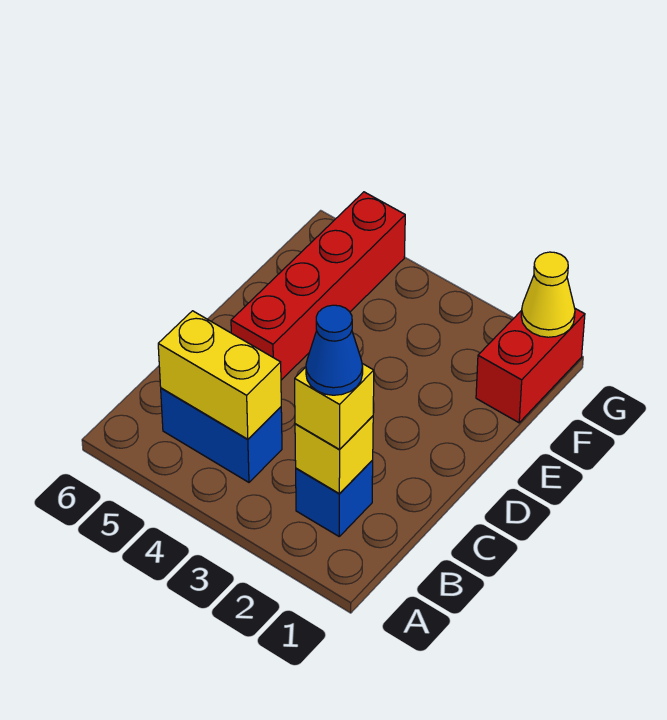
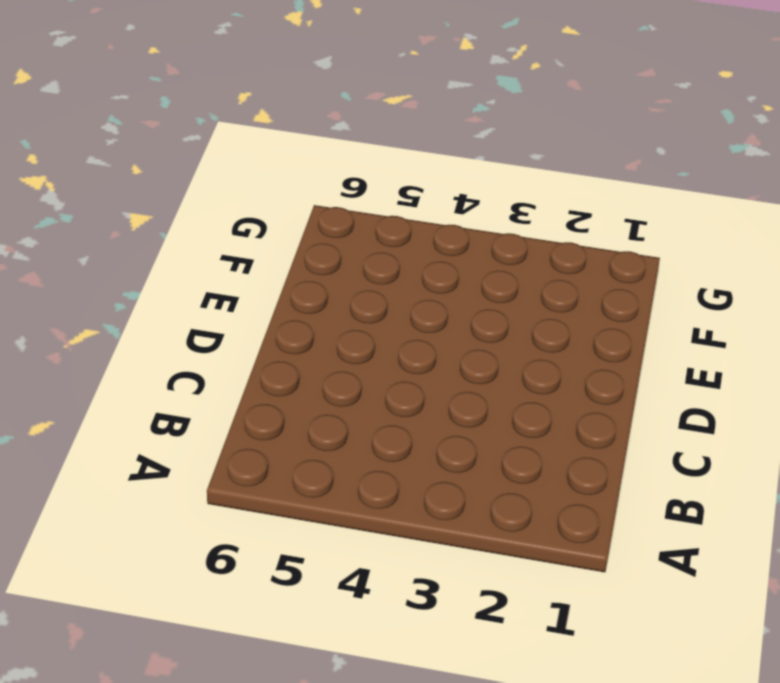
none -> blue 1x1 brick [296,460,373,536]
none -> blue 1x2 brick [161,388,282,482]

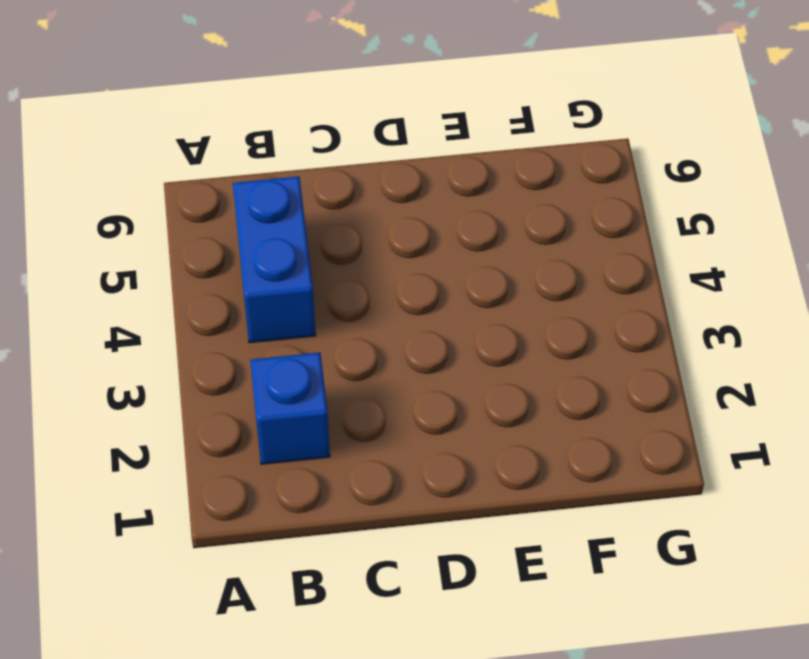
none -> red 1x4 brick [231,192,405,380]
none -> red 1x2 brick [476,309,585,423]

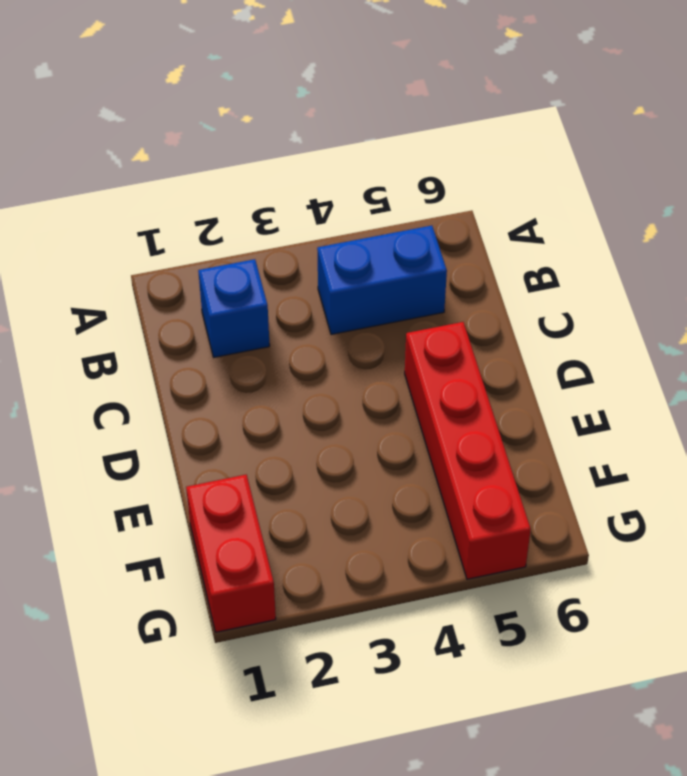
none -> yellow 1x1 brick [295,416,373,494]
none -> yellow 1x2 brick [158,311,281,439]

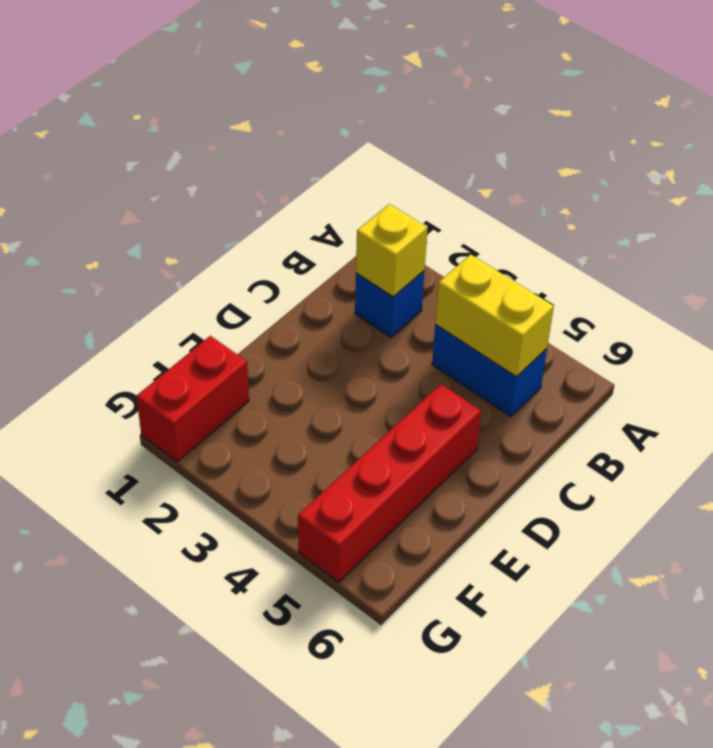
none -> yellow 1x1 cone [521,252,575,337]
none -> yellow 1x1 brick [295,364,374,449]

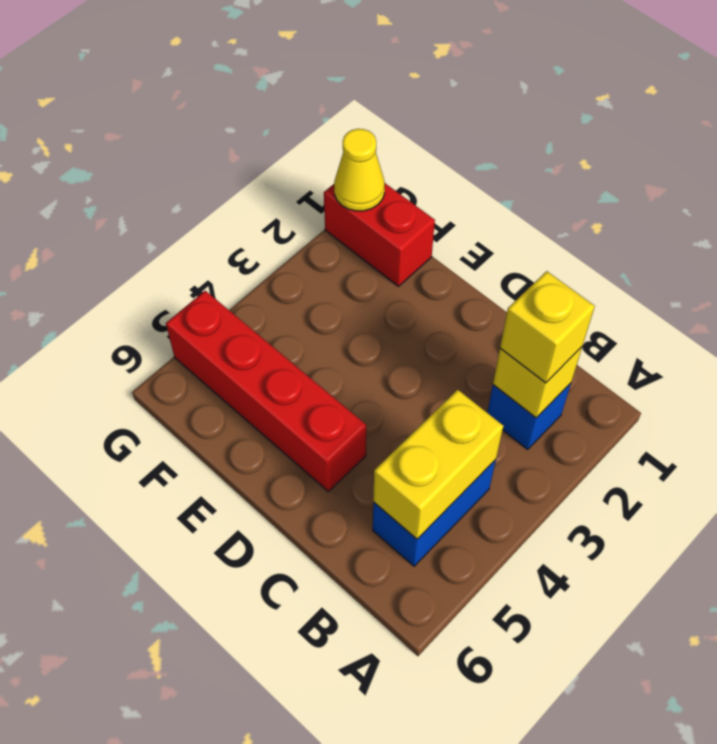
none -> blue 1x1 cone [306,305,363,395]

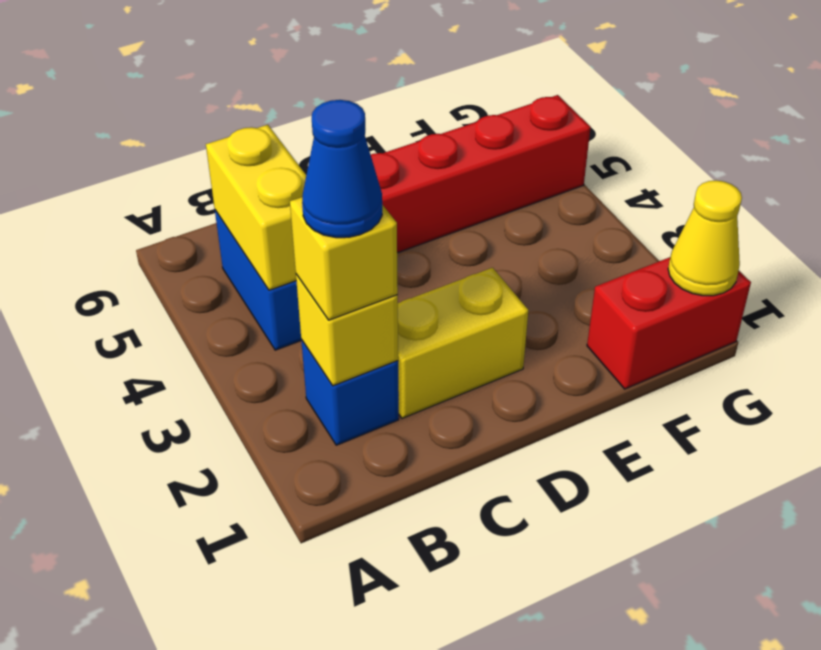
yellow 1x2 brick [398,268,528,418] -> none

